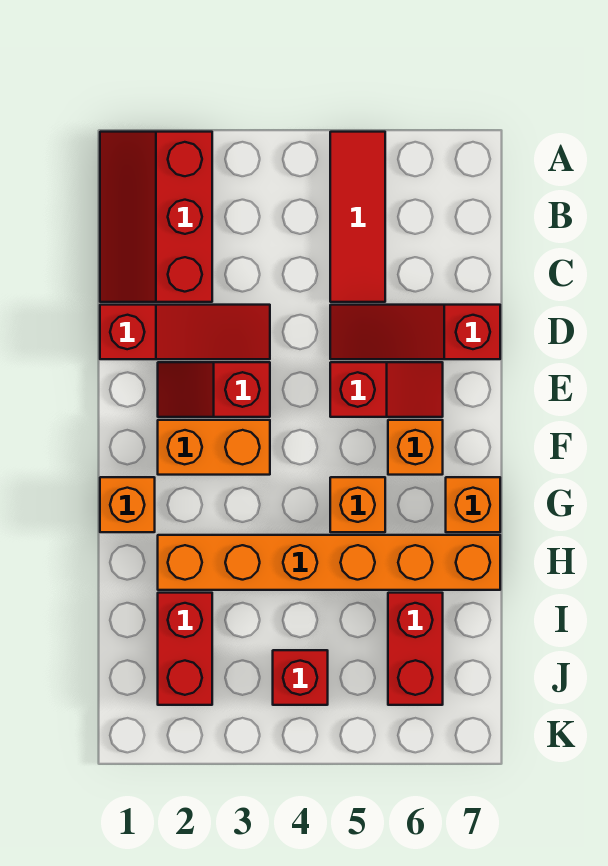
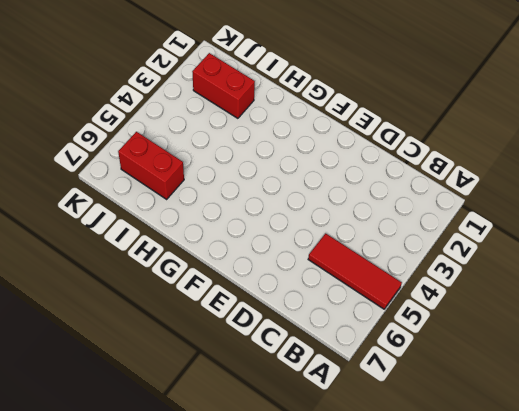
none -> red 2x3 slope [100,132,212,302]
none -> red 1x3 slope [100,305,270,359]
none -> red 1x3 slope [330,305,500,359]

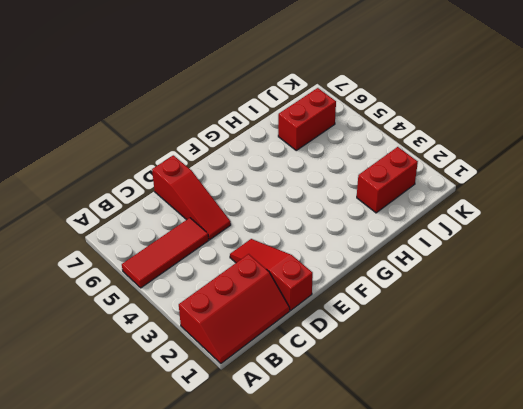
none -> red 1x2 slope [158,362,270,417]
none -> red 1x2 slope [330,362,443,417]
none -> orange 1x2 brick [158,420,270,475]

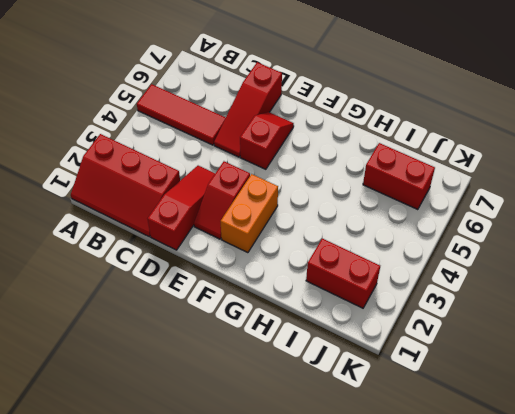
none -> orange 1x1 brick [388,420,443,475]
none -> orange 1x1 brick [100,477,155,532]
none -> orange 1x1 brick [330,477,385,532]

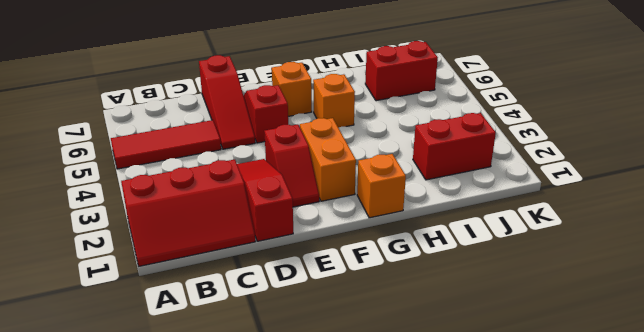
none -> orange 1x1 brick [446,477,500,532]
none -> orange 1x6 brick [158,535,500,590]
none -> red 1x1 brick [273,650,328,705]

